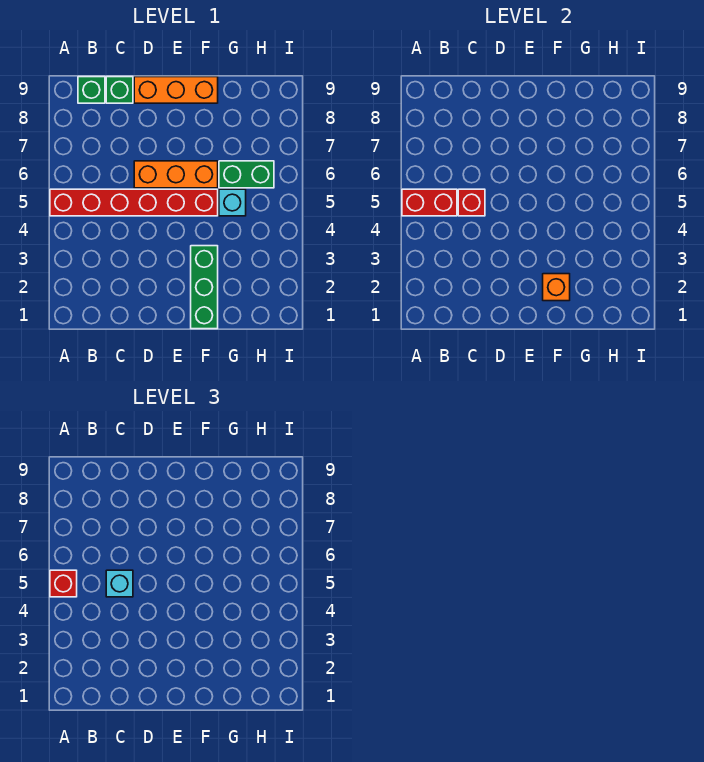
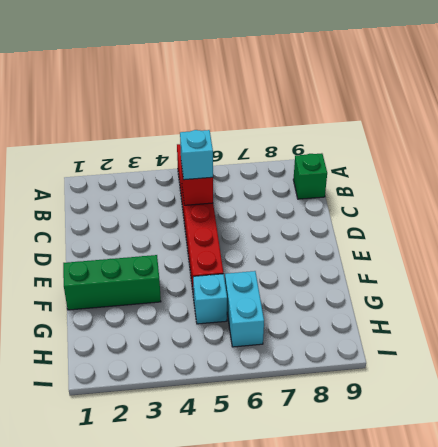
cyan 1x2 brick [225,271,264,347] -> green 1x2 brick [219,161,274,188]
none -> green 1x1 brick [106,77,133,103]
none -> orange 1x3 brick [134,161,218,188]
none -> orange 1x3 brick [134,77,218,103]

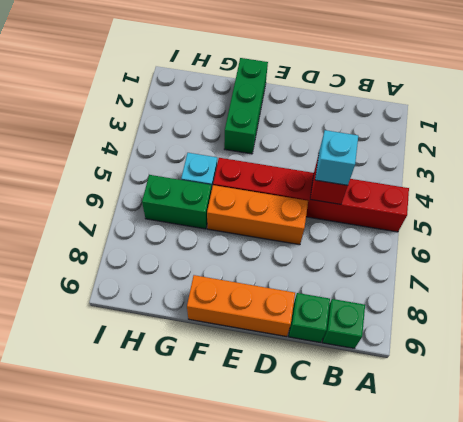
none -> red 1x2 brick [402,189,457,216]
none -> orange 1x1 brick [543,274,570,301]
none -> red 1x1 brick [50,570,77,597]

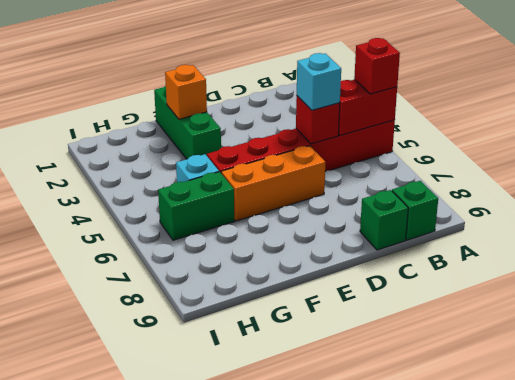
none -> orange 1x3 brick [134,77,218,103]

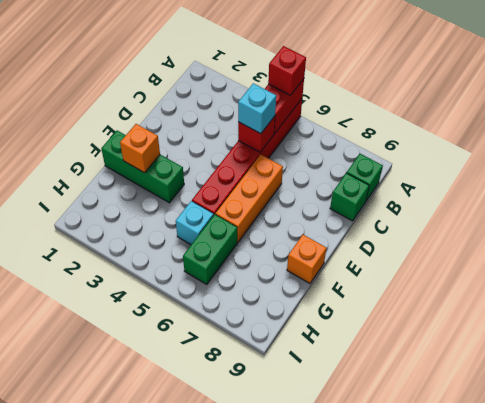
orange 1x1 brick [287,235,326,283] -> orange 1x3 brick [134,77,218,103]

